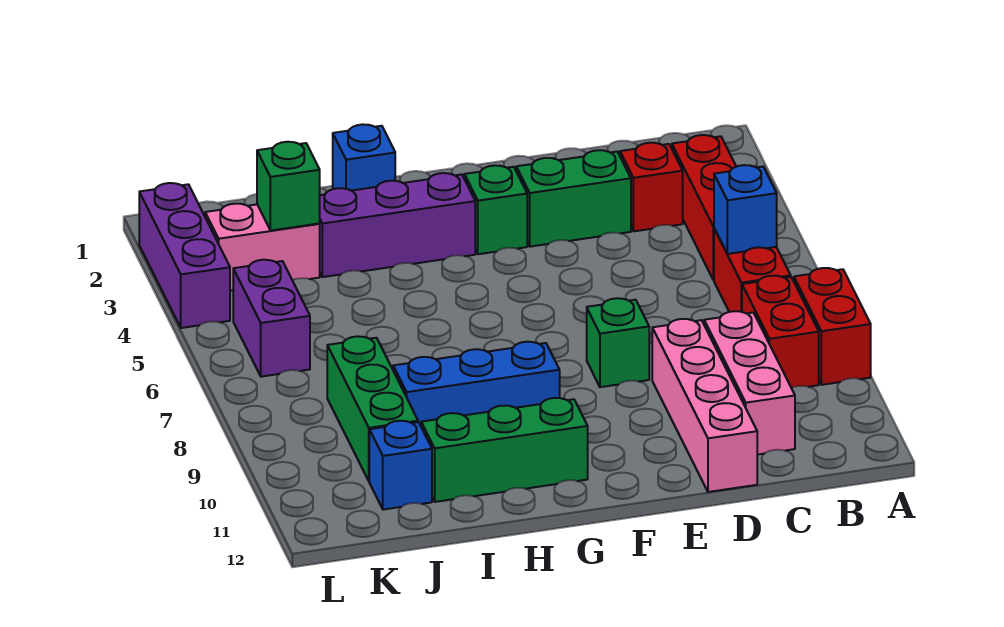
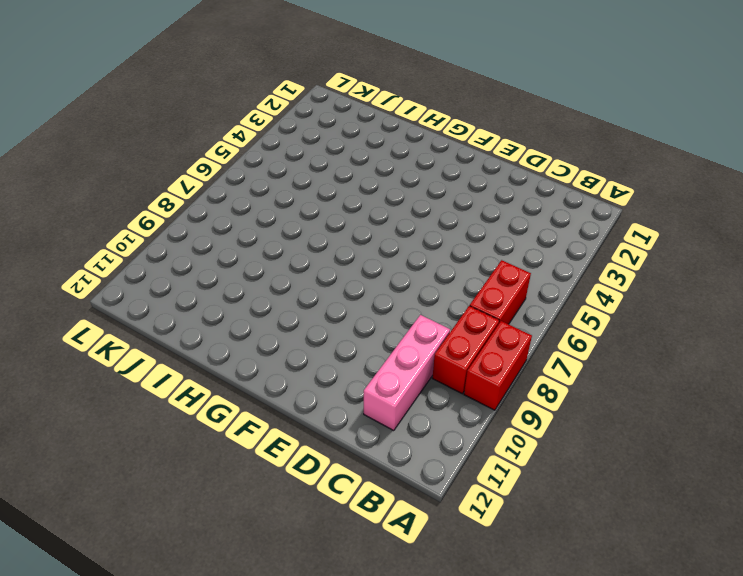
none -> red 1x3 brick [672,135,736,280]
none -> red 1x1 brick [620,143,683,231]
none -> green 1x2 brick [516,150,631,247]

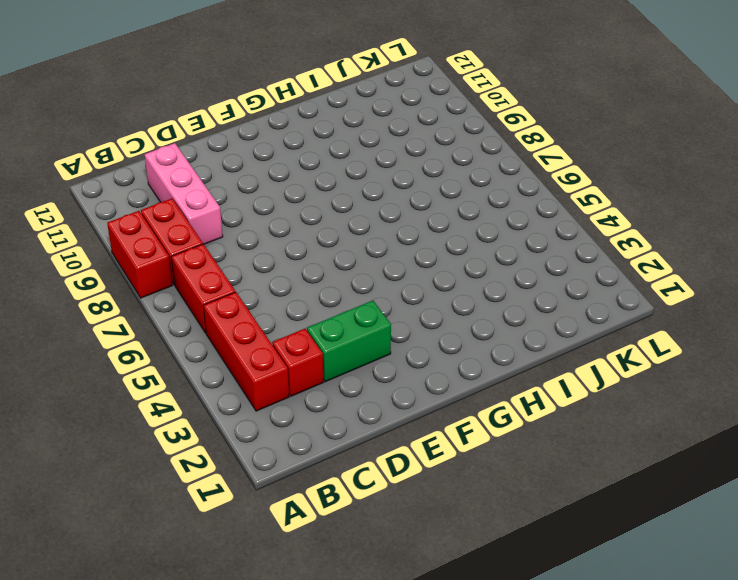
none -> pink 1x4 brick [652,319,757,492]
none -> green 1x1 brick [587,298,649,387]
none -> green 1x1 brick [464,165,527,254]

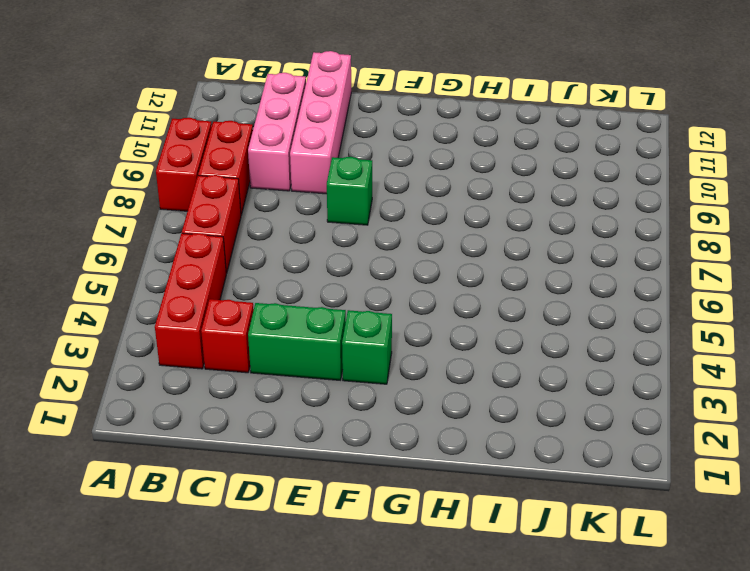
none -> purple 1x3 brick [320,173,475,277]
none -> blue 1x3 brick [393,342,560,426]
none -> green 1x3 brick [421,398,588,502]

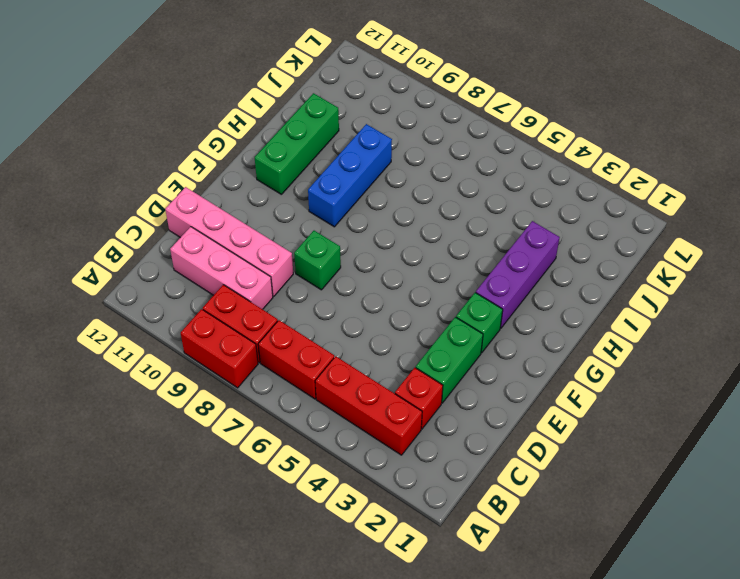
none -> blue 1x1 brick [333,124,395,191]
none -> pink 1x2 brick [205,204,320,291]
none -> green 1x3 brick [327,336,418,481]

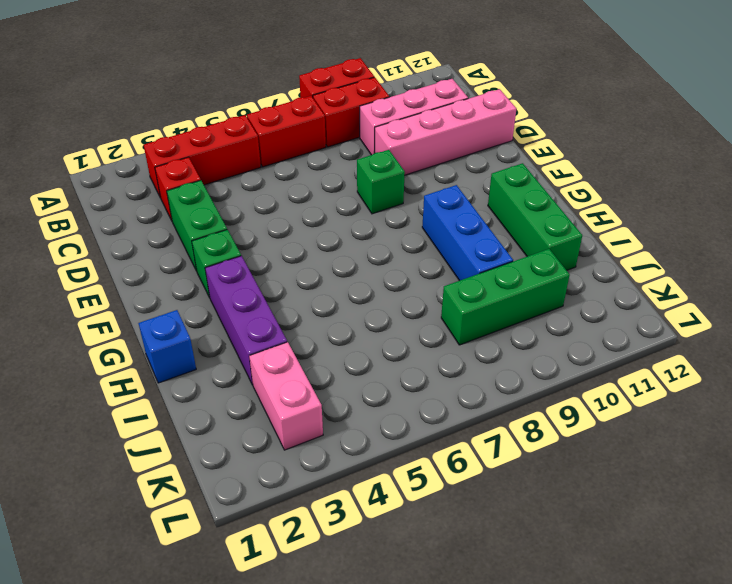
none -> blue 1x1 brick [369,421,432,510]
none -> purple 1x2 brick [233,260,310,377]
none -> purple 1x3 brick [139,183,230,328]

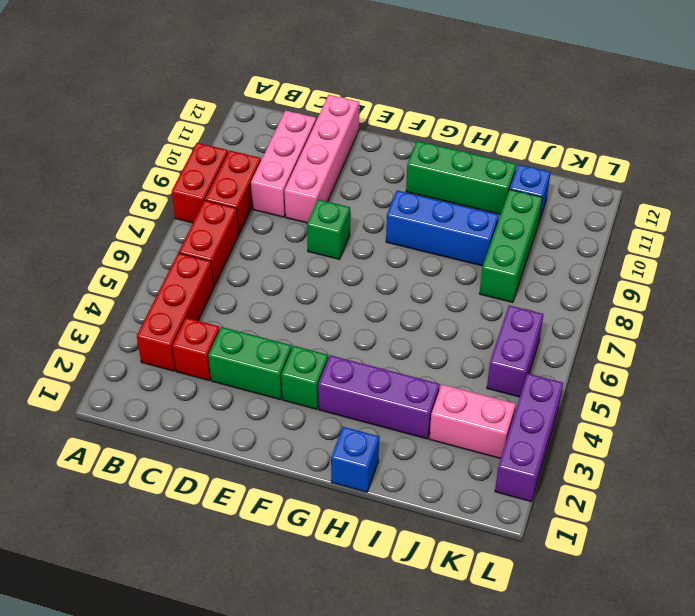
none -> blue 1x1 brick [714,165,777,254]
none -> green 1x1 brick [257,142,320,230]

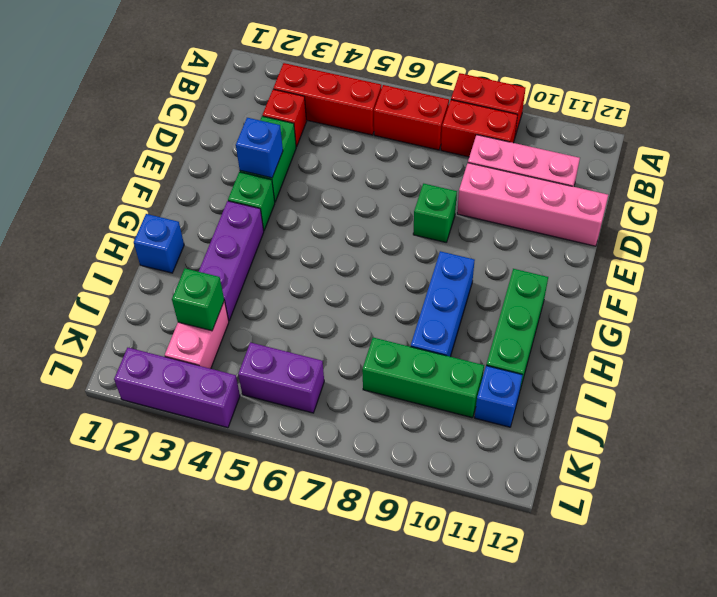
blue 1x1 brick [236,118,283,178] -> blue 1x1 brick moved to [714,165,777,254]

